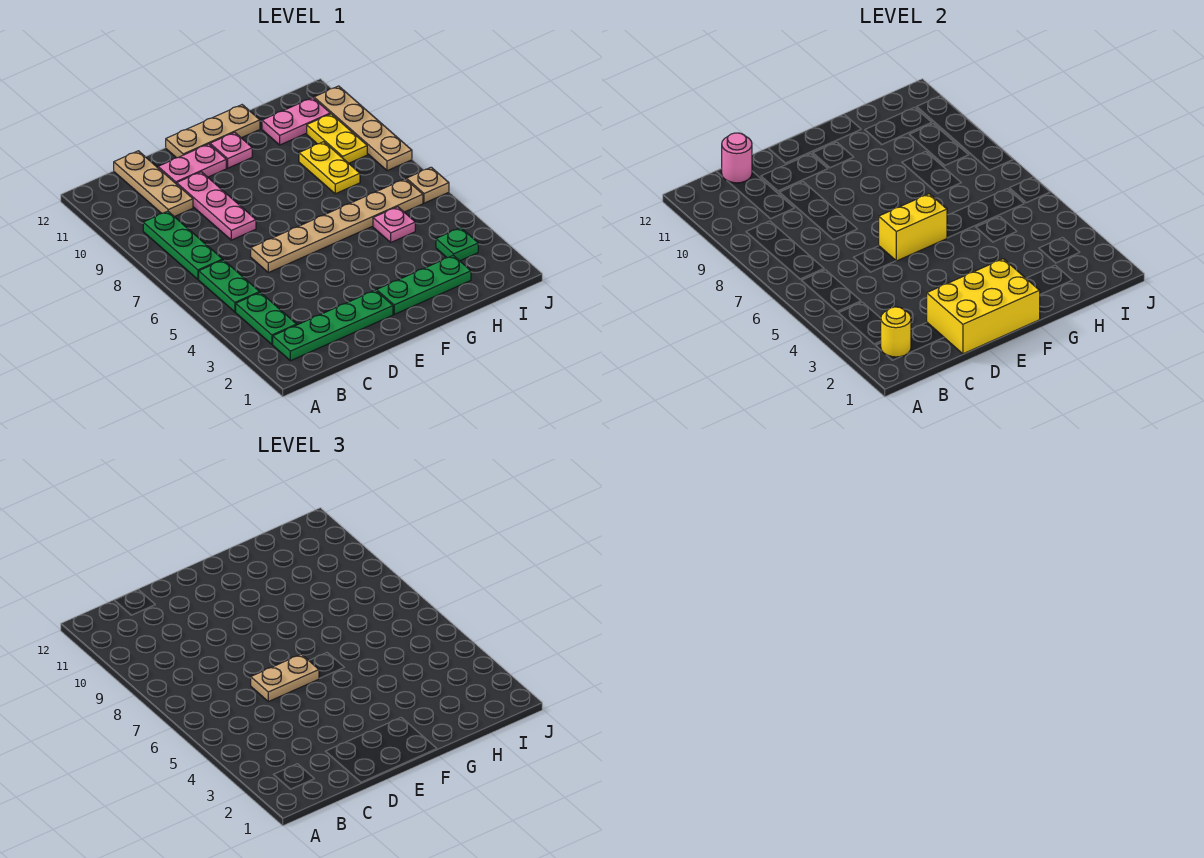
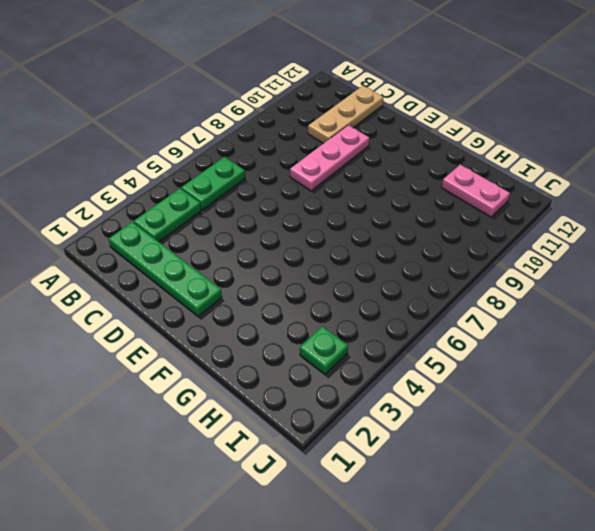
none -> green 1x3 plate [143,211,223,279]
none -> tan 1x6 plate [251,179,423,273]
none -> pink 1x2 plate [158,144,226,184]

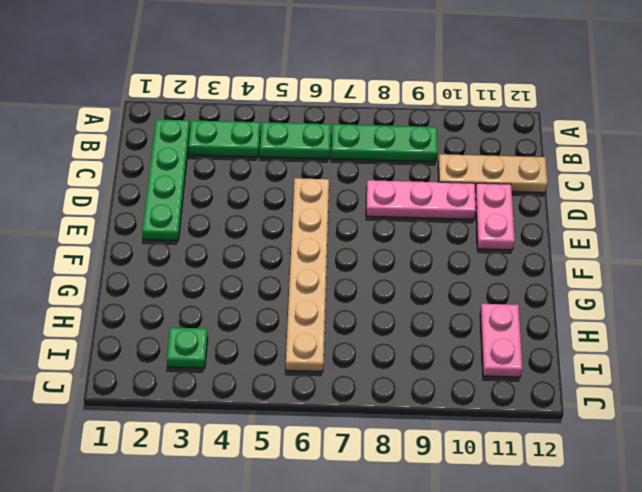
none -> tan 1x3 plate [166,105,260,158]
none -> green 1x3 plate [377,255,471,314]
none -> pink 1x1 plate [210,132,252,168]

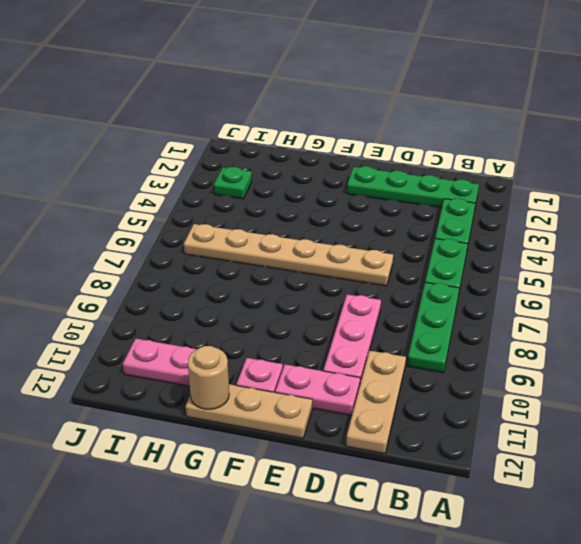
tan 1x1 round brick [188,346,229,409] -> none
none -> green 1x3 plate [377,255,471,314]
none -> pink 1x1 plate [373,207,415,242]
none -> yellow 1x2 plate [299,142,360,194]

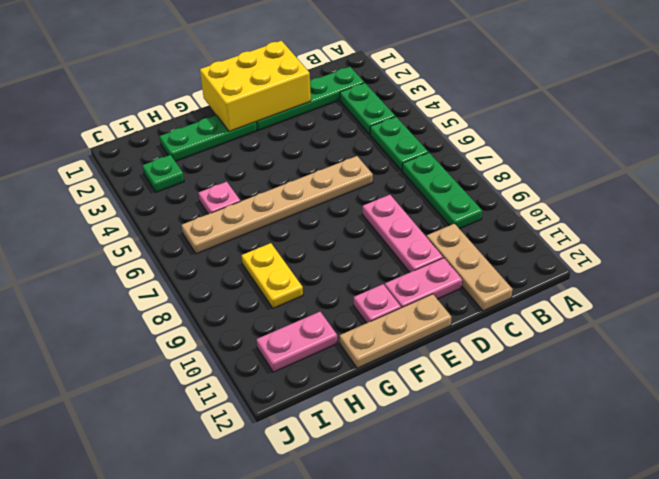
none -> yellow 1x2 plate [307,114,367,163]
none -> tan 1x1 plate [407,167,449,203]
none -> tan 1x4 plate [314,86,412,171]

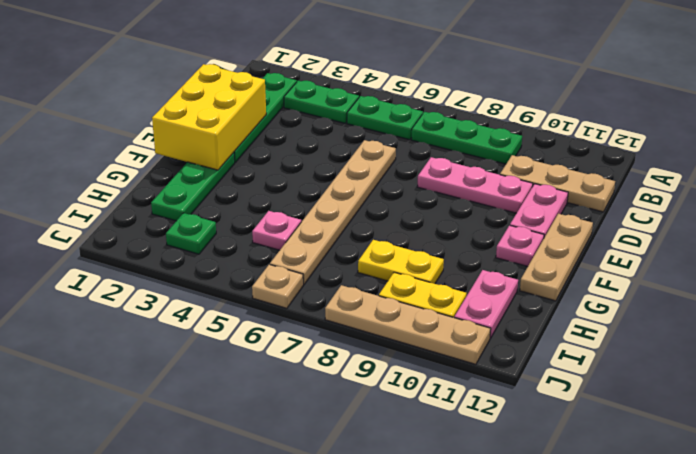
none -> yellow 1x1 round brick [881,307,911,357]
none -> pink 1x1 round brick [722,133,752,183]
none -> yellow 1x2 brick [879,194,947,261]

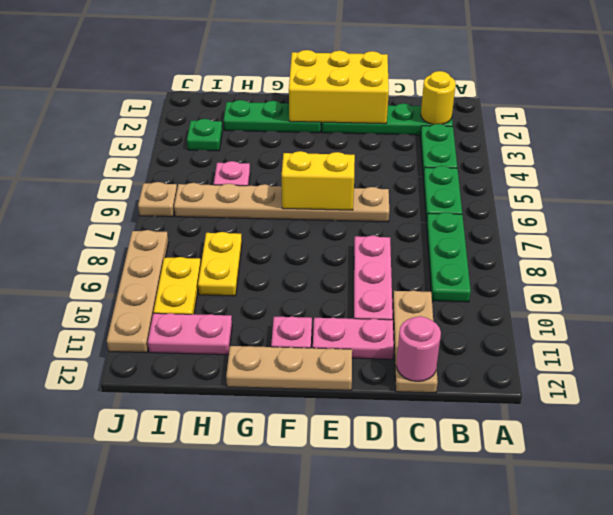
none -> tan 1x2 plate [251,654,319,702]

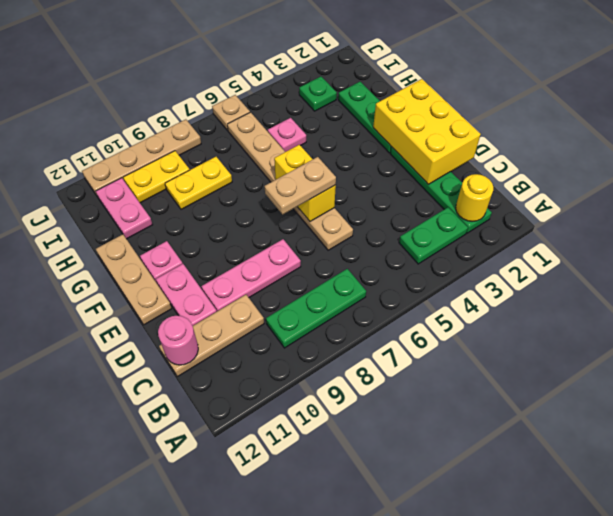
tan 1x2 plate [265,157,336,214] -> tan 1x2 plate turned to [251,654,319,702]
none -> green 1x2 plate [199,260,260,312]

